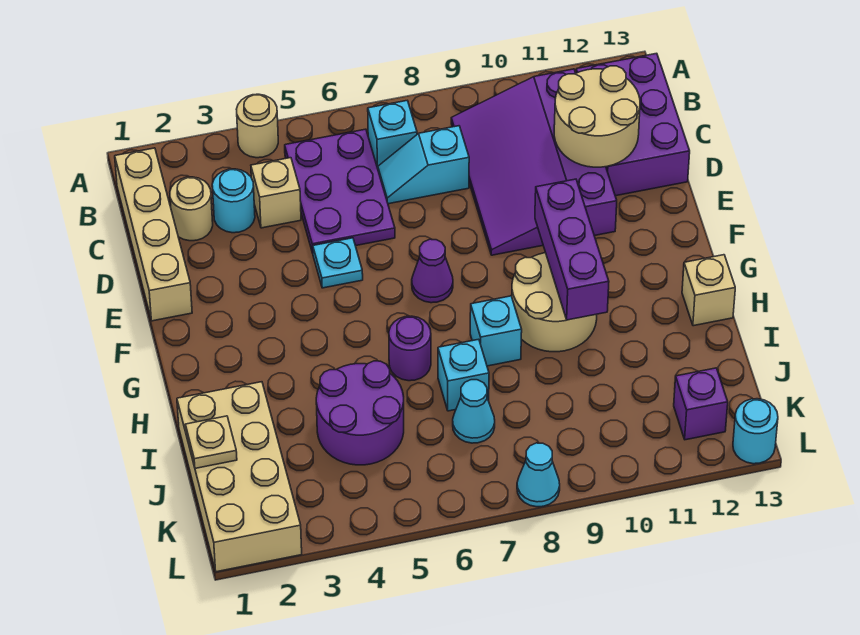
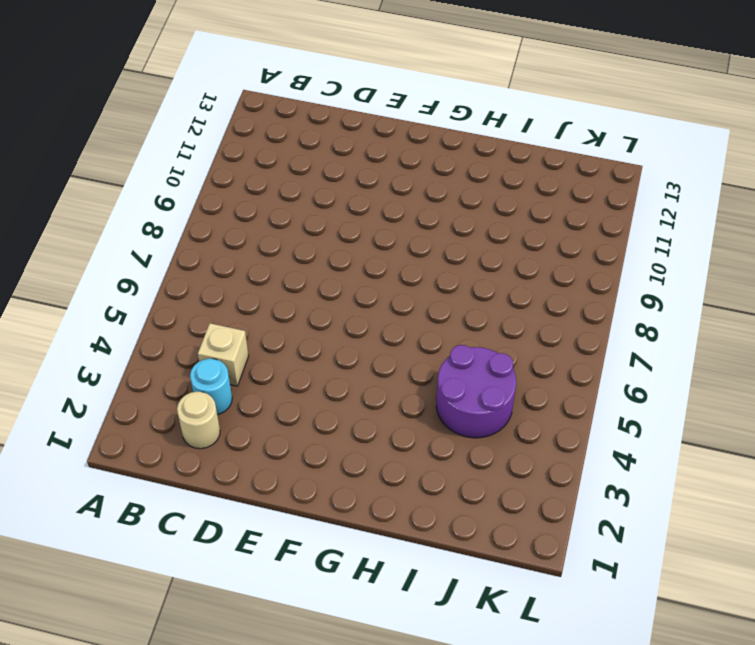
none -> tan 1x1 round brick [236,94,278,158]
none -> tan 1x4 brick [115,148,192,321]
none -> purple 2x3 plate [285,129,395,253]

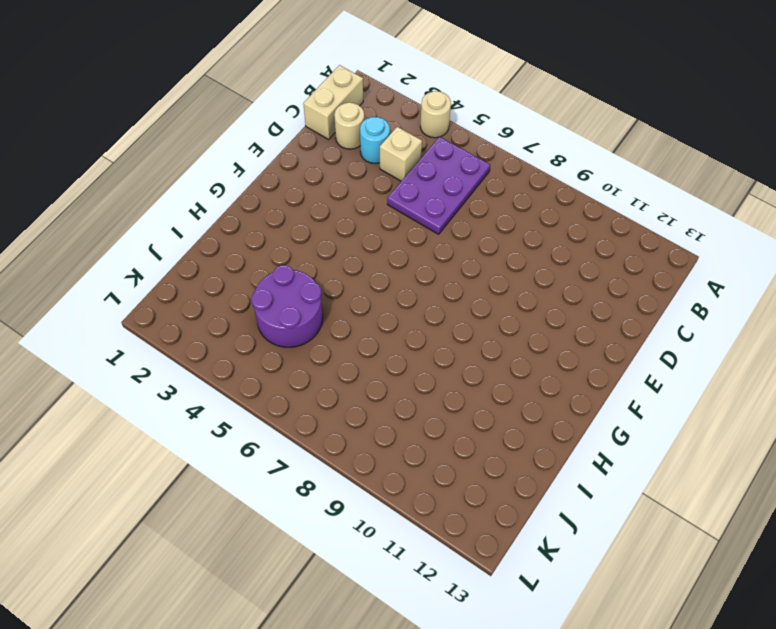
tan 1x2 brick [303,65,363,139] -> tan 1x4 brick [115,148,192,321]
none -> cyan 1x1 brick [368,101,417,168]
none -> purple 3x4 slope [451,69,617,255]
none -> purple 2x3 brick [576,53,690,196]

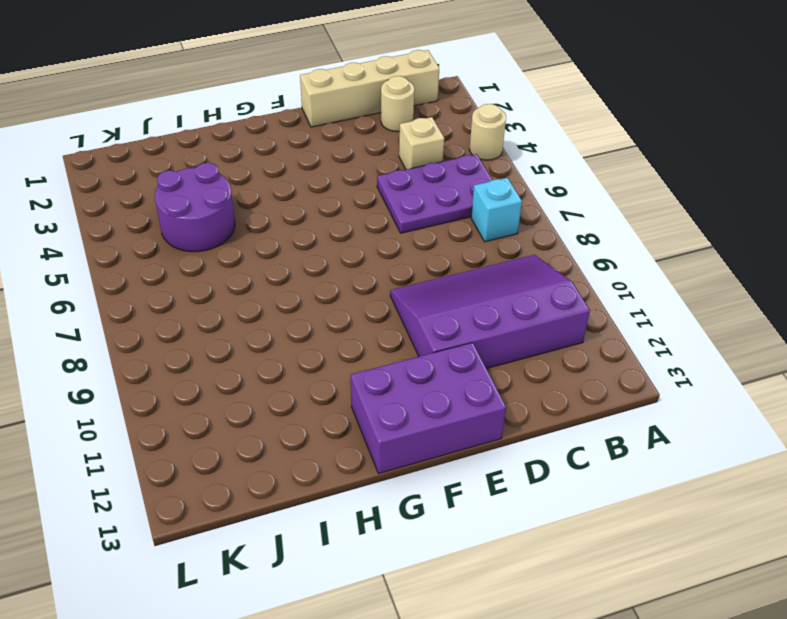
purple 2x3 brick [351,343,506,474] -> purple 2x3 brick moved to [576,53,690,196]
none -> cyan 1x1 round brick [212,169,255,233]
none -> cyan 1x2 slope [378,126,469,204]
none -> cyan 1x1 plate [313,238,363,288]

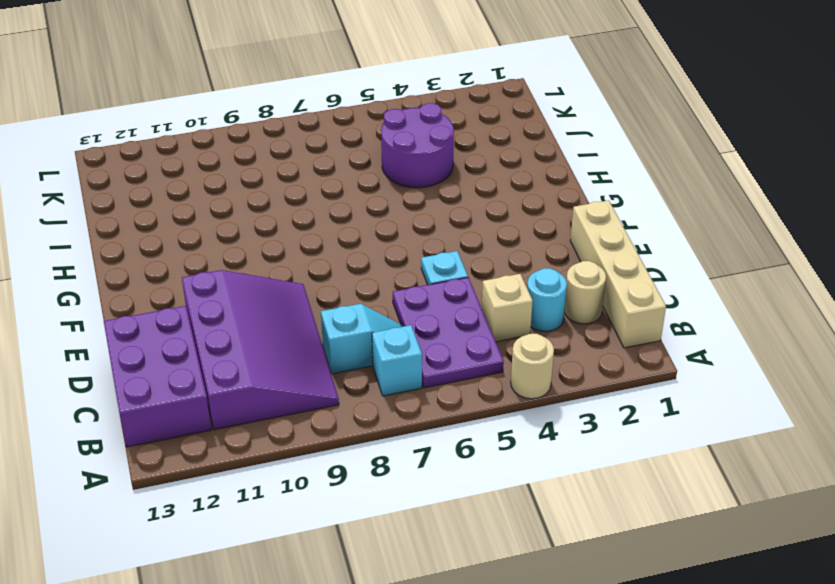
none -> purple 1x1 cone [412,239,453,303]
none -> tan 2x2 round brick [512,253,597,352]
none -> purple 1x1 round brick [389,316,431,381]

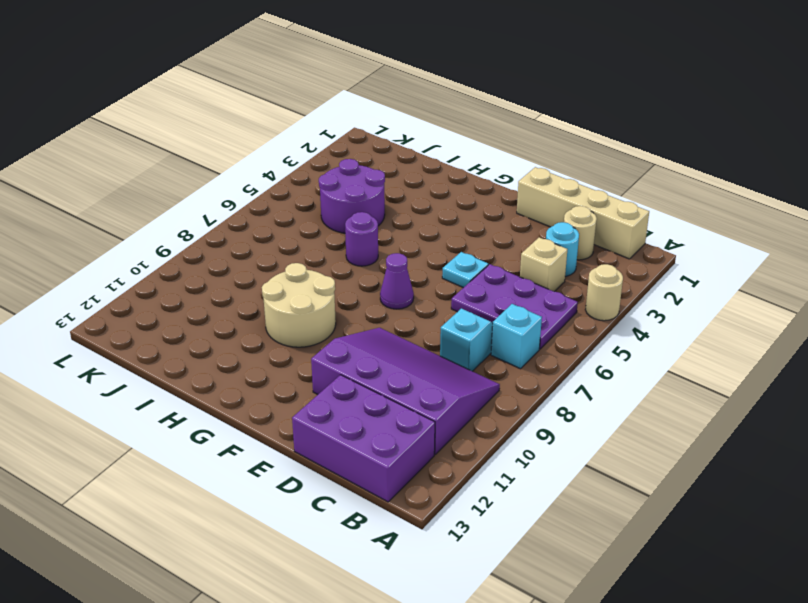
none -> cyan 1x1 brick [470,296,522,366]
none -> tan 1x1 brick [682,255,735,326]
none -> tan 2x4 brick [177,382,302,572]

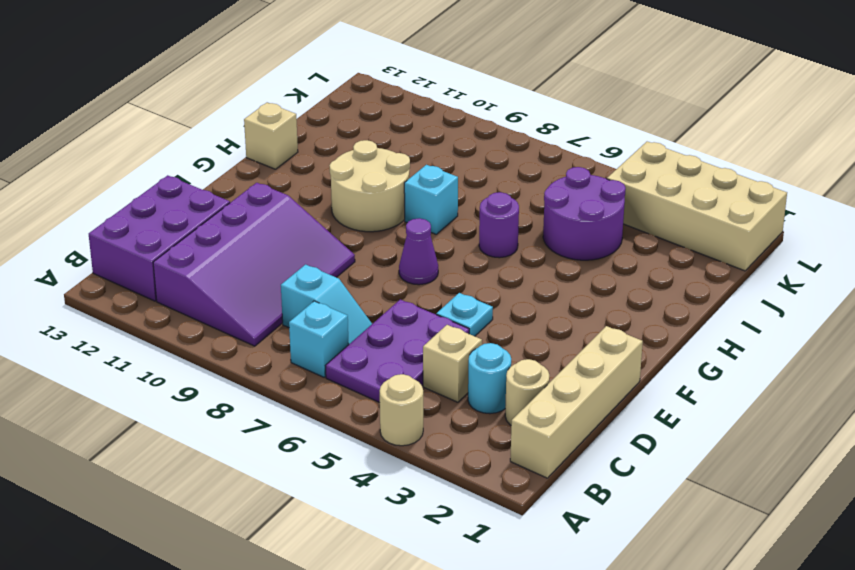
tan 2x4 brick [607,142,787,271] -> tan 2x4 brick turned to [177,382,302,572]
none -> cyan 1x1 brick [438,339,489,411]
none -> cyan 1x1 cone [453,380,495,443]
none -> purple 1x1 brick [674,368,728,440]

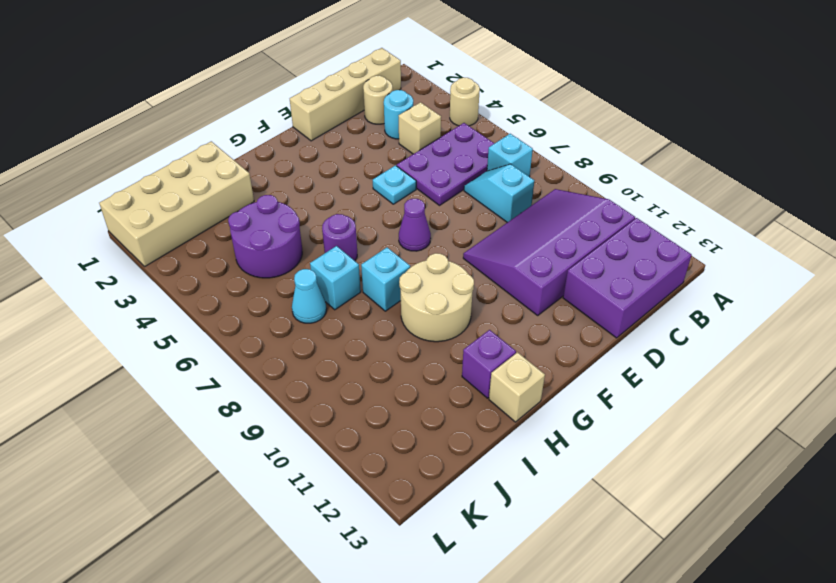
purple 1x1 brick [462,330,516,398] -> purple 1x1 brick moved to [674,368,728,440]
none -> cyan 1x1 cone [517,443,560,507]
none -> cyan 1x1 round brick [733,399,778,464]
none -> tan 2x2 round brick [554,66,640,167]

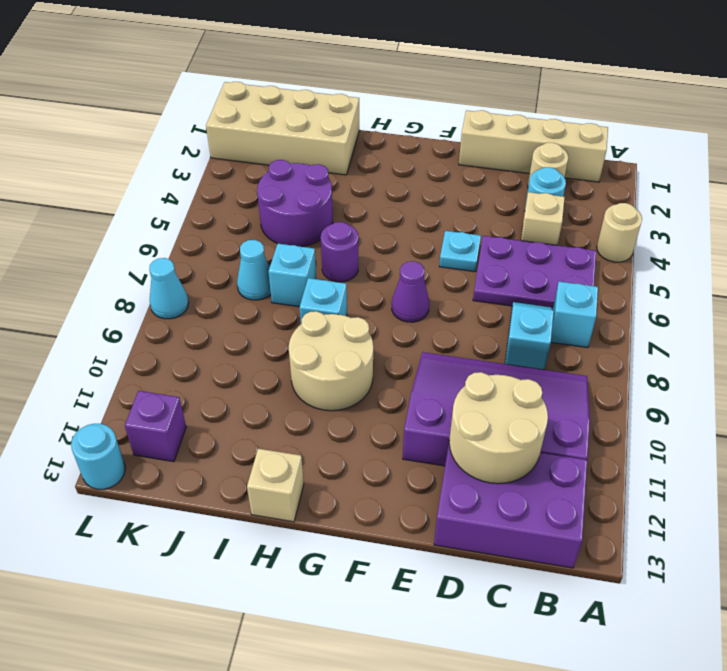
none -> purple 1x3 brick [535,179,609,320]
none -> tan 1x1 plate [185,416,237,468]

